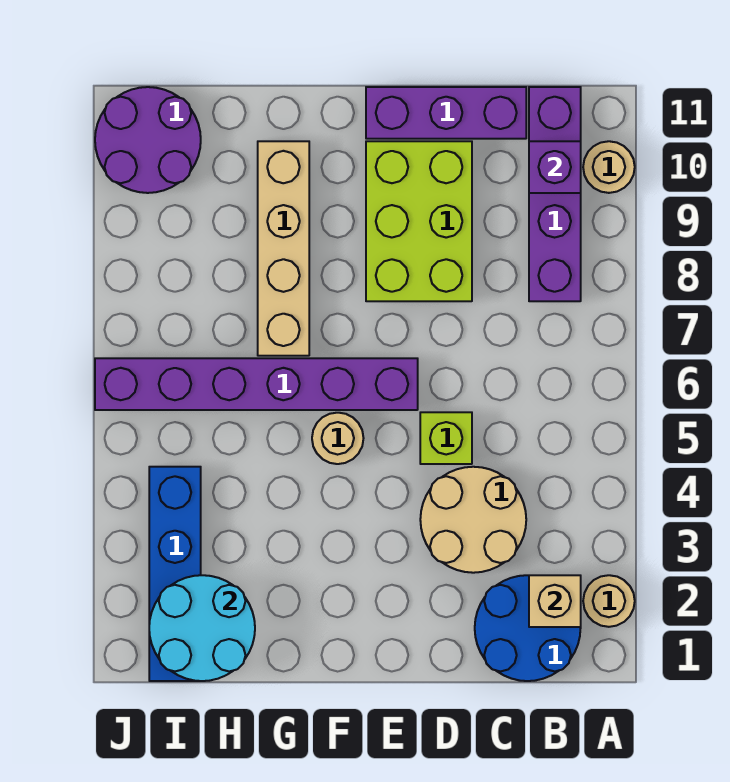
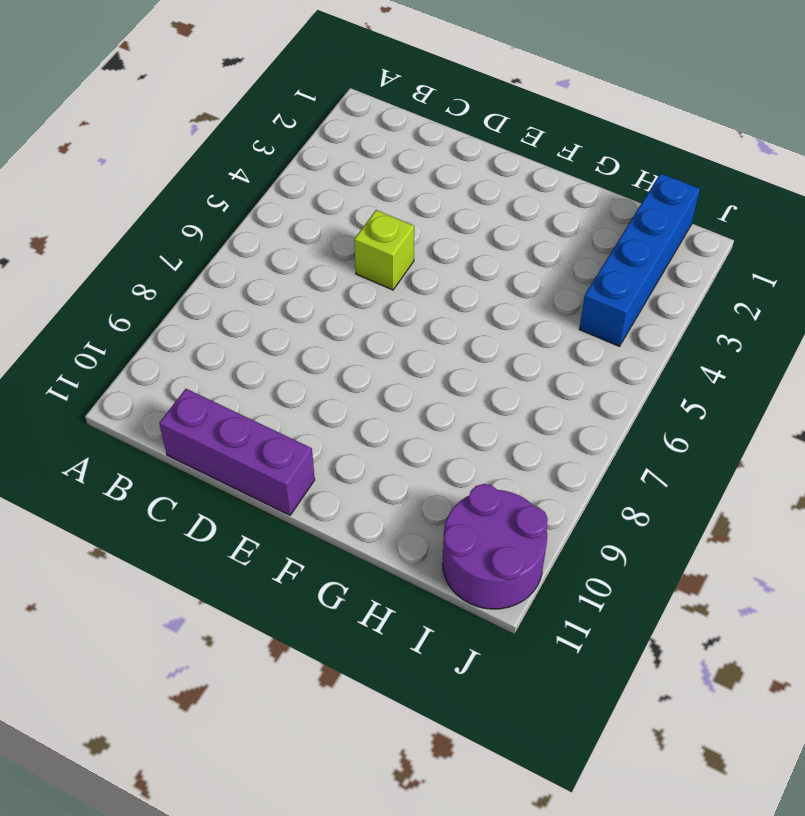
none -> tan 1x1 round brick [583,575,635,627]
none -> tan 1x1 round brick [583,141,635,193]
none -> blue 2x2 round brick [475,575,581,681]

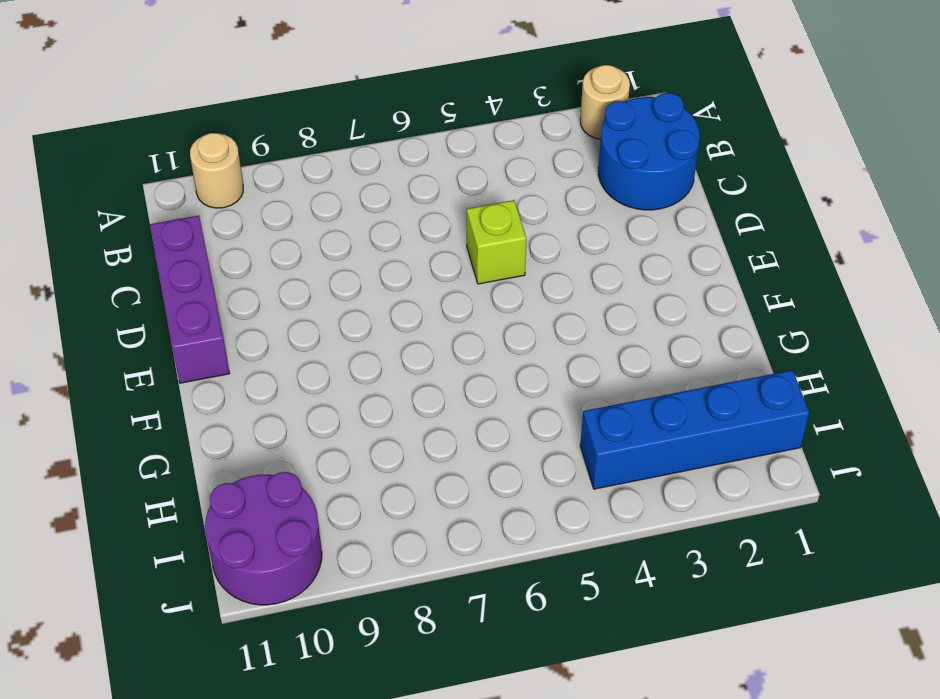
none -> purple 1x4 brick [529,87,581,301]
none -> tan 2x2 round brick [420,467,526,573]
none -> lime 2x3 brick [366,141,472,301]

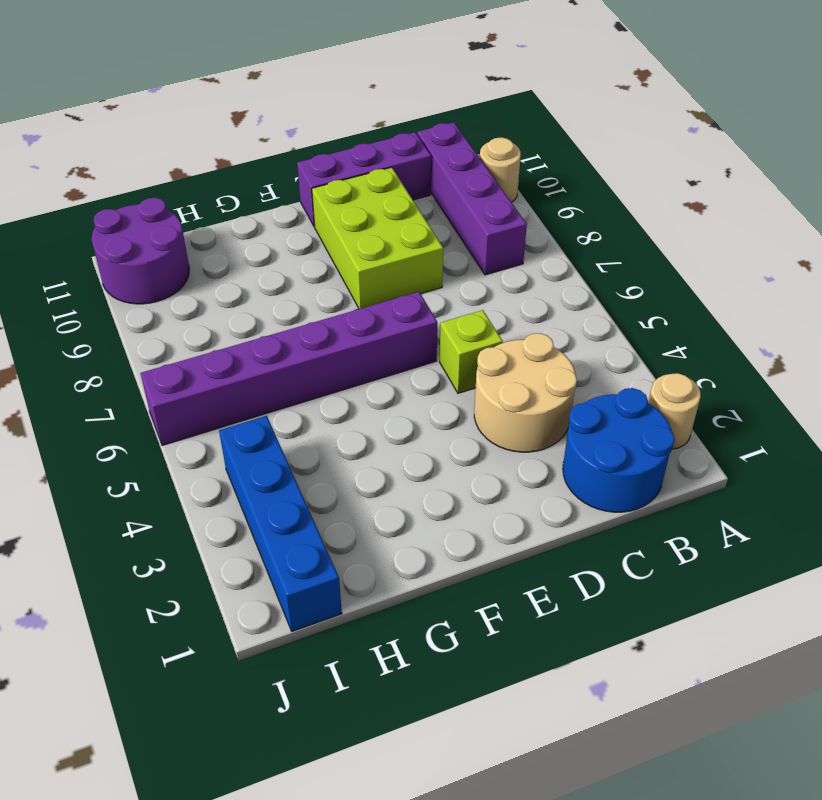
none -> tan 1x1 round brick [312,413,364,464]
none -> tan 1x4 brick [258,141,309,356]
none -> tan 1x1 brick [529,575,581,627]

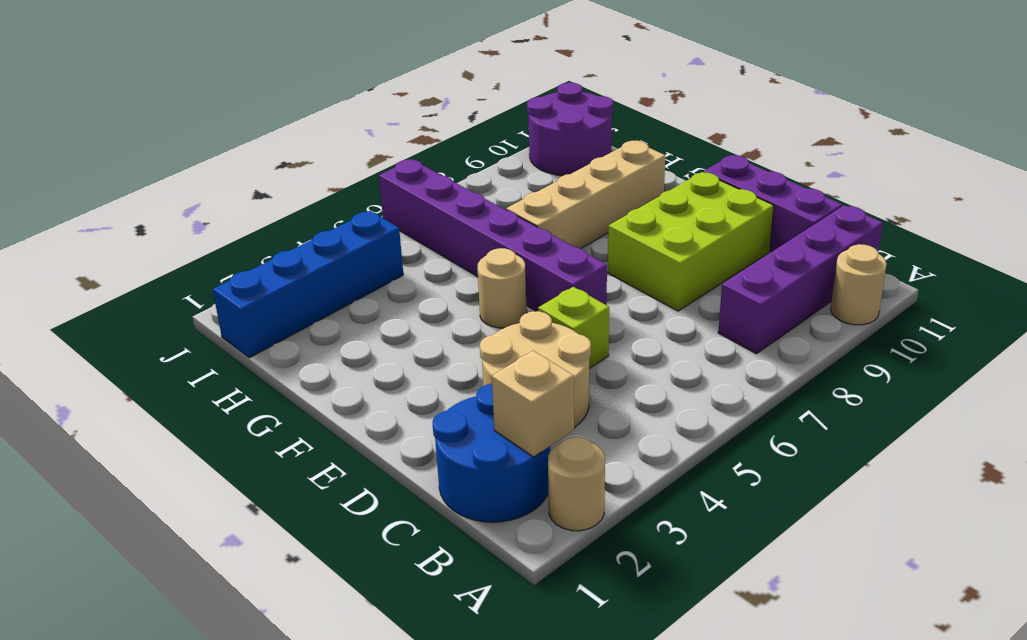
none -> purple 1x1 brick [529,141,581,193]
none -> cyan 2x2 round brick [149,575,255,681]

